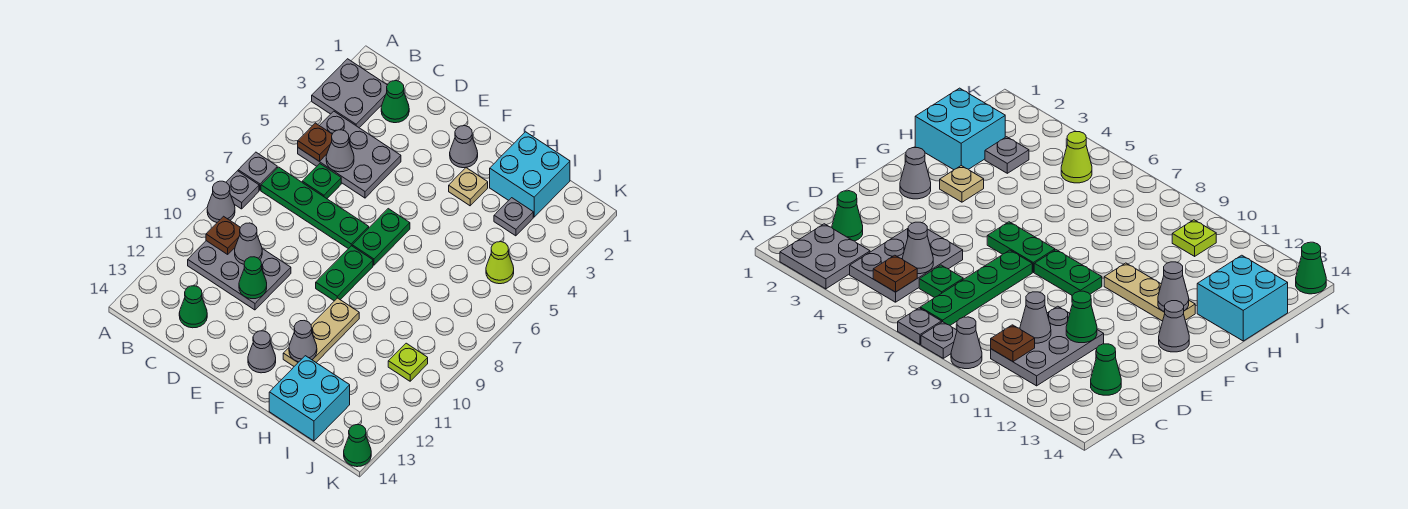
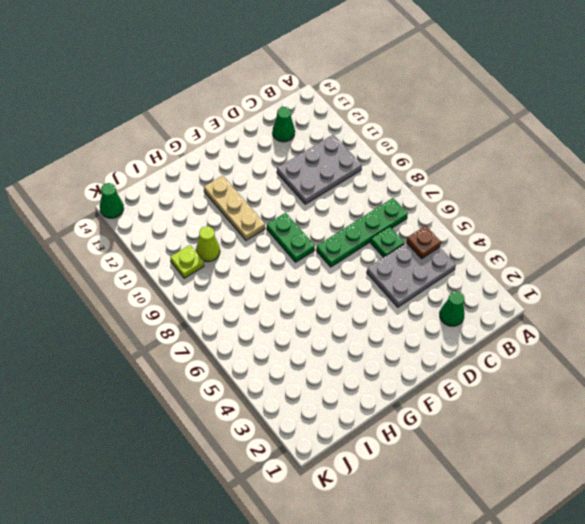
lime 1x1 cone [196,226,220,262] -> lime 1x1 cone moved to [486,242,514,284]
none -> grey 2x2 plate [312,59,387,128]
none -> grey 1x1 plate [238,152,277,190]
none -> grey 1x1 plate [226,171,259,209]

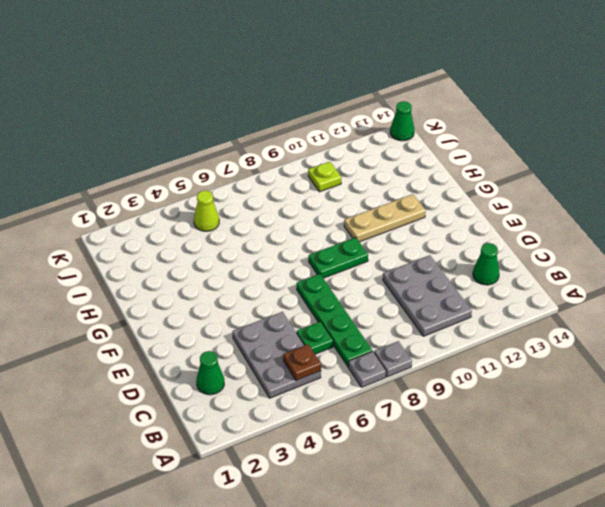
none -> grey 2x2 plate [312,59,387,128]
none -> grey 1x1 cone [207,181,235,223]
none -> grey 1x1 cone [450,126,478,168]

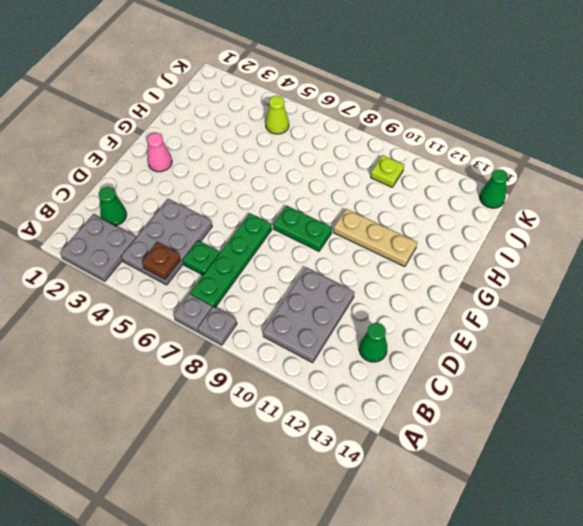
pink 1x1 cone [147,133,172,172] -> grey 1x1 cone [450,126,478,168]
none -> grey 1x1 cone [207,181,235,223]
none -> green 1x2 plate [352,209,410,265]
none -> grey 1x1 cone [248,331,276,373]

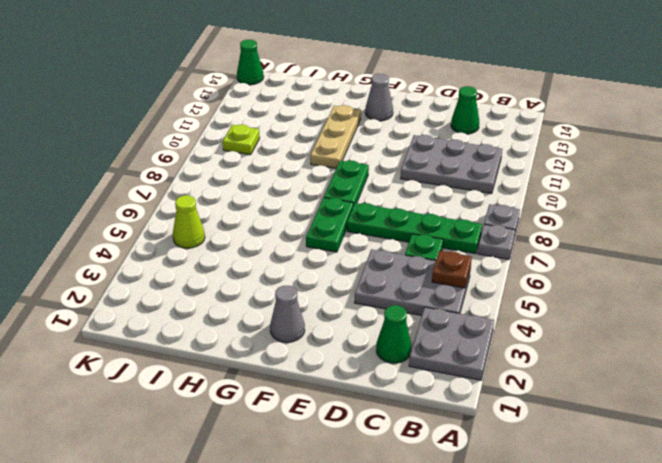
none -> grey 1x1 cone [207,181,235,223]
none -> tan 1x1 plate [449,168,488,206]
none -> cyan 2x2 brick [490,132,570,217]

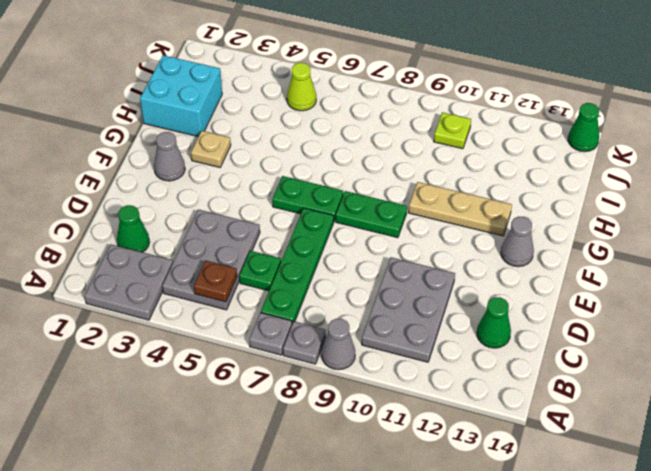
none -> cyan 2x2 brick [269,356,350,441]
none -> grey 1x1 plate [494,198,533,236]
none -> brown 1x1 plate [206,216,240,254]

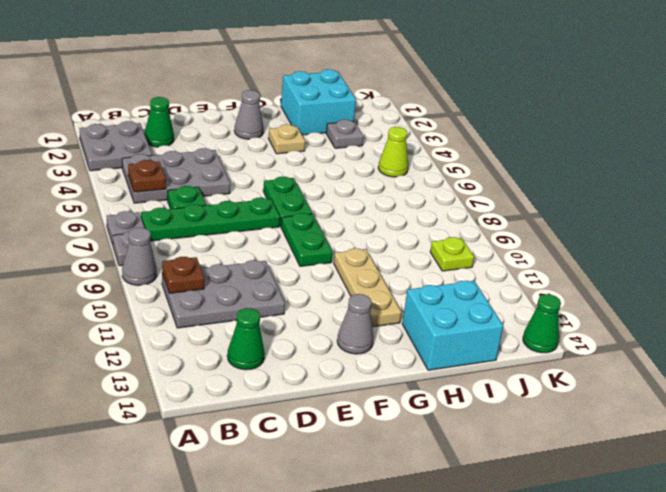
none -> grey 1x1 cone [326,130,354,172]
none -> grey 1x1 cone [235,223,262,264]
none -> green 1x1 cone [239,257,267,299]

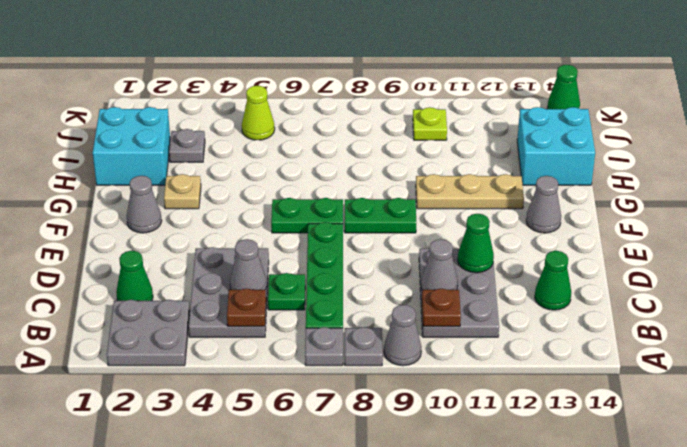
none -> grey 1x1 cone [289,321,317,362]

